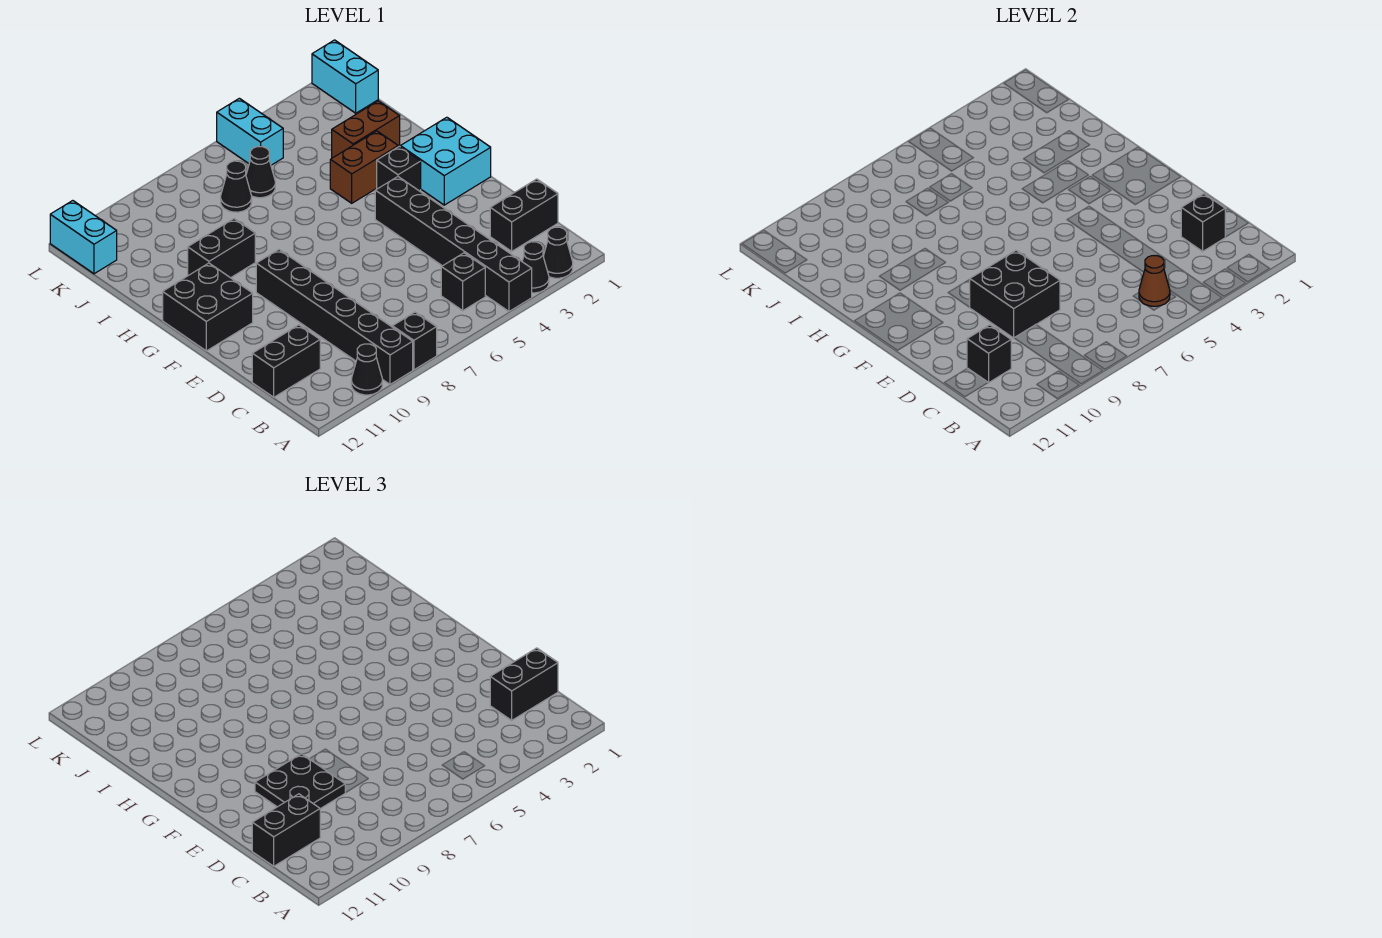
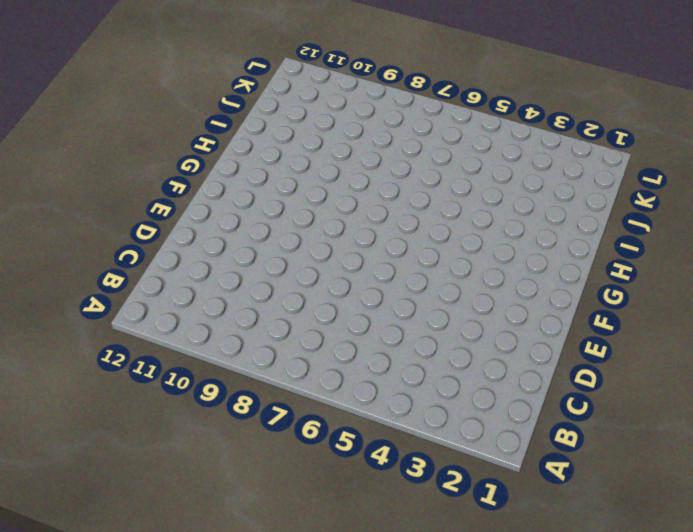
none -> black 1x1 cone [543,227,573,278]
none -> black 1x1 cone [522,242,549,293]
none -> black 1x6 brick [375,177,532,311]

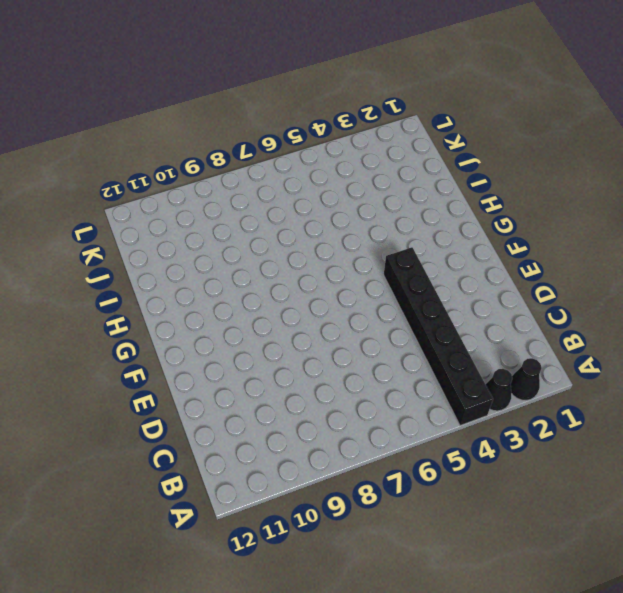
none -> black 1x1 brick [392,312,437,370]
none -> black 1x6 brick [256,250,413,384]
none -> black 1x1 cone [351,344,382,395]

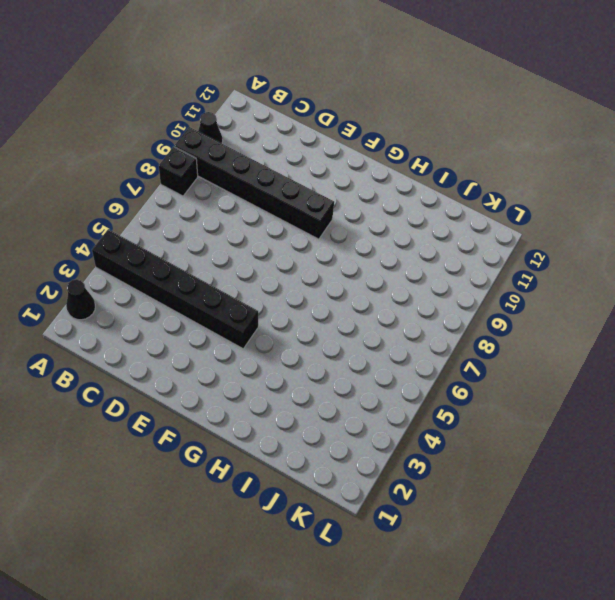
none -> black 1x1 cone [522,242,549,293]
none -> black 1x1 brick [441,253,485,311]
none -> black 1x2 brick [490,179,558,251]

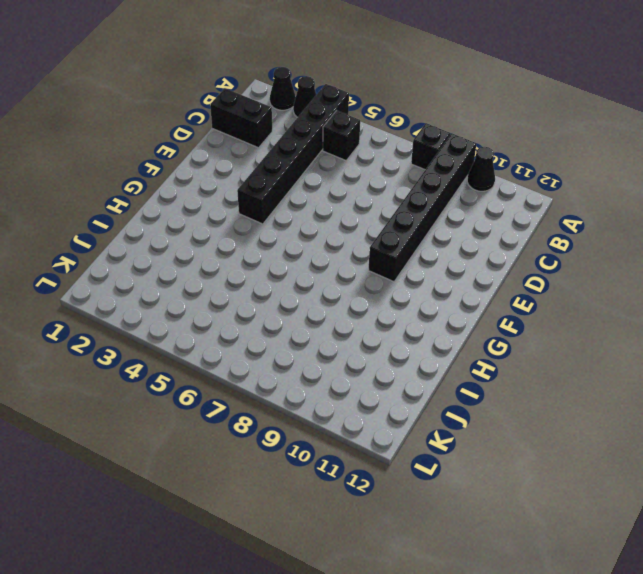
none -> black 1x2 brick [252,325,320,397]
none -> cyan 2x2 brick [400,117,491,205]
none -> black 2x2 brick [163,263,253,351]

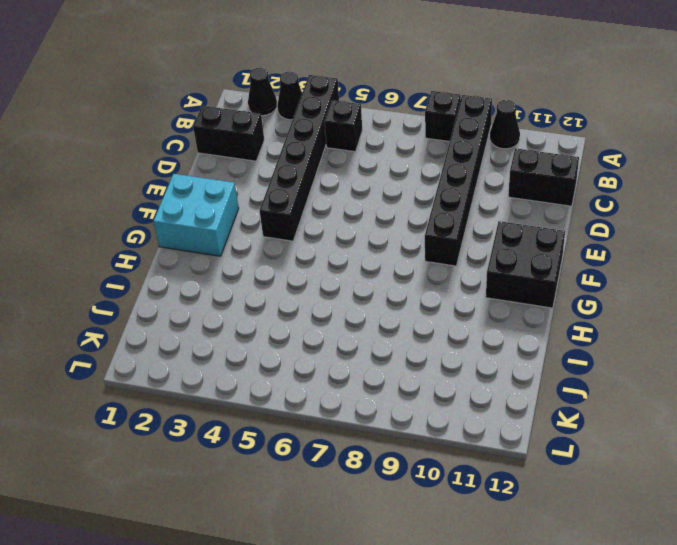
none -> black 1x1 brick [377,146,421,191]
none -> brown 1x2 brick [330,131,398,203]
none -> black 1x2 brick [188,219,255,278]

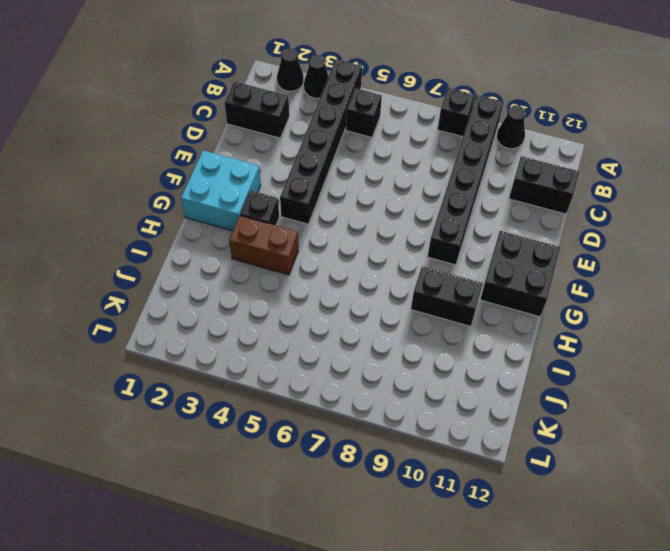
none -> brown 1x2 brick [332,101,400,158]
none -> black 1x1 cone [246,147,275,198]
none -> black 1x1 cone [221,161,252,212]

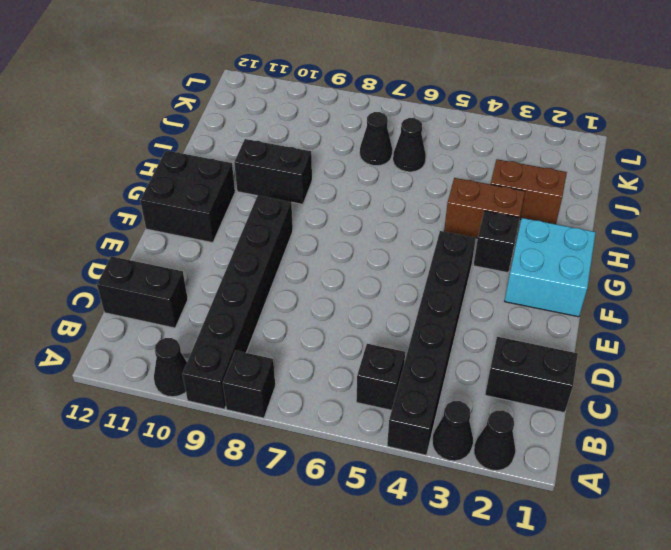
none -> cyan 1x2 brick [312,40,378,113]
none -> cyan 1x2 brick [217,98,283,165]
none -> cyan 1x2 brick [50,201,117,274]

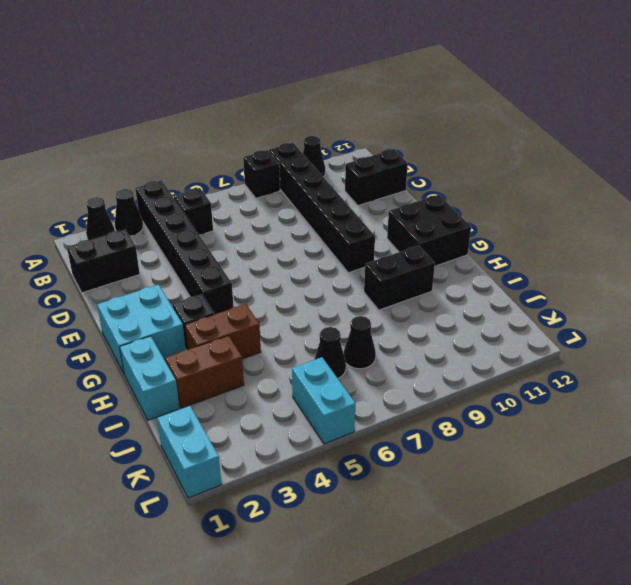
cyan 1x2 brick [120,336,180,420] -> cyan 1x2 brick moved to [50,201,117,274]
none -> brown 1x1 cone [1139,256,1170,306]
none -> black 1x1 brick [1181,194,1225,251]
none -> black 1x1 brick [967,325,1011,383]

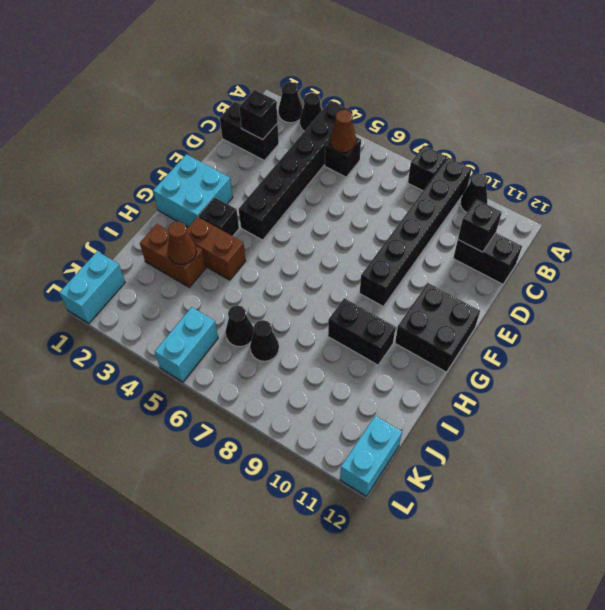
brown 1x1 cone [168,221,197,264] -> none
none -> black 2x2 brick [970,250,1060,338]
none -> black 1x2 brick [490,648,558,720]
none -> black 1x2 brick [252,794,320,866]

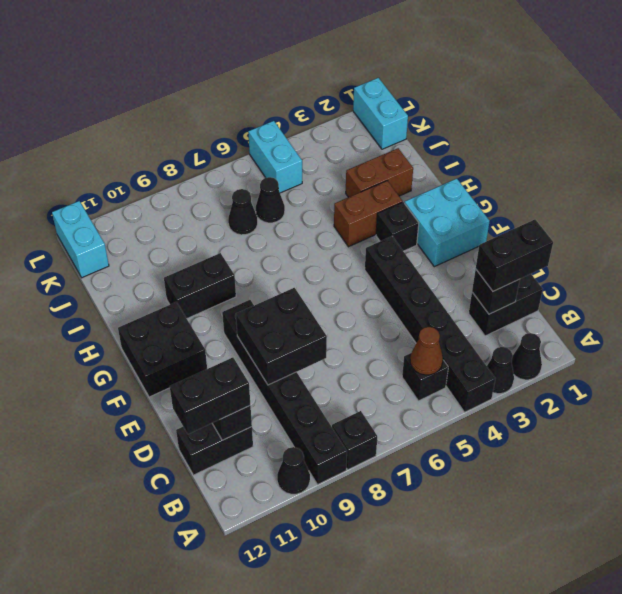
none -> black 2x2 plate [255,754,345,809]

